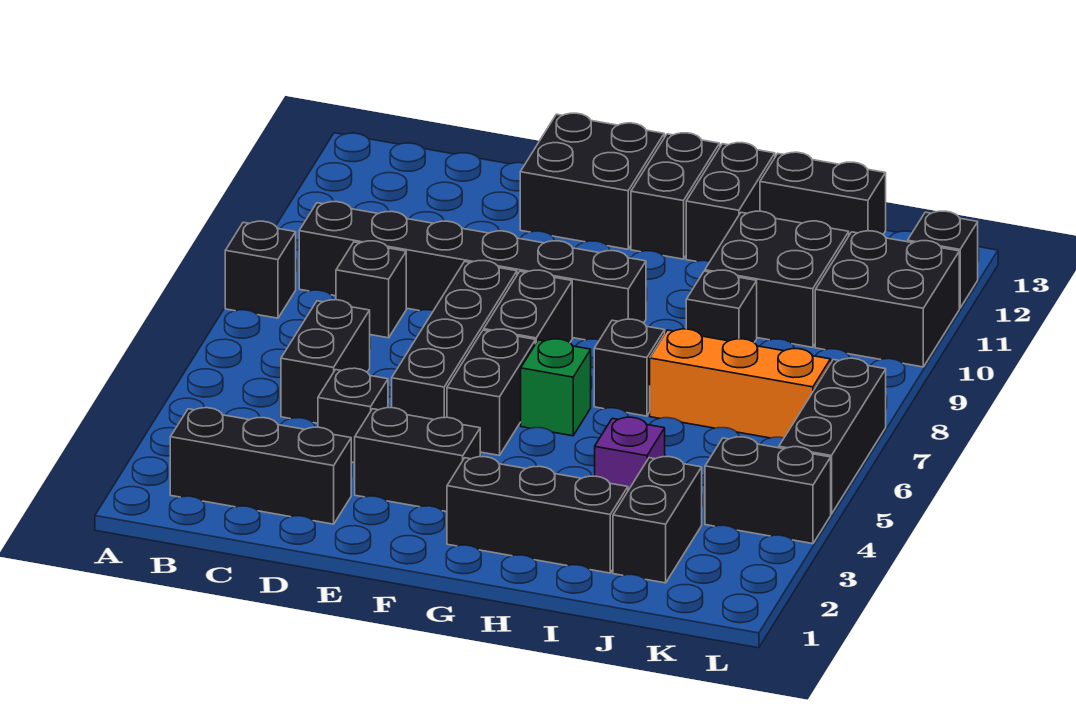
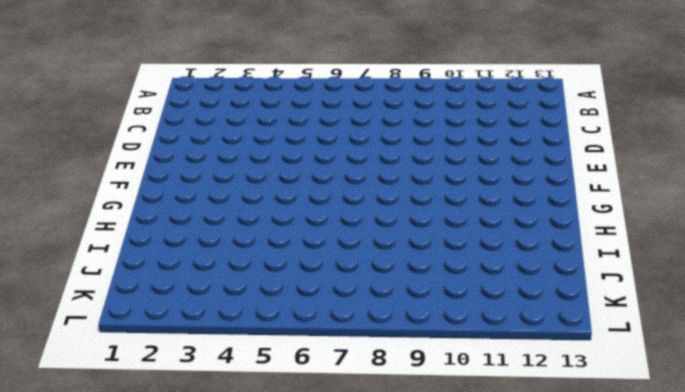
none -> black 1x1 brick [225,221,296,318]
none -> black 1x3 brick [170,408,351,524]
none -> black 1x6 brick [299,202,646,340]

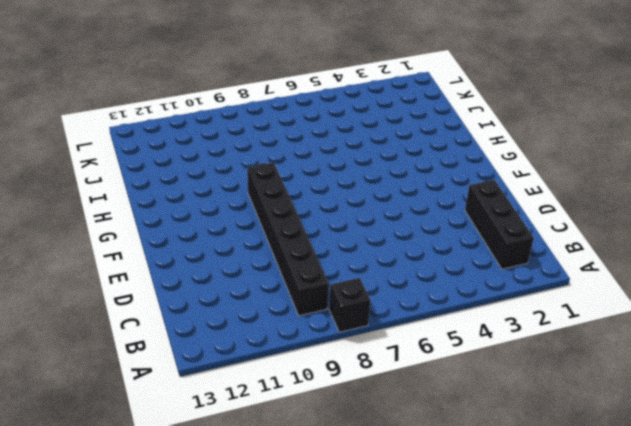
none -> black 1x2 brick [281,300,370,423]
none -> black 1x1 brick [336,241,406,338]
none -> black 1x1 brick [318,368,388,463]

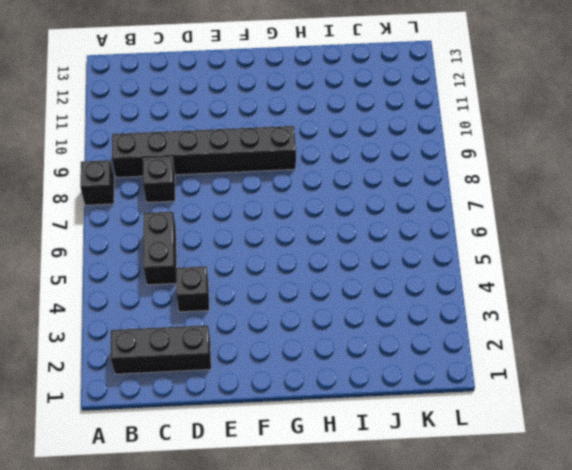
none -> black 1x2 brick [355,408,480,512]
none -> black 1x4 brick [392,261,517,420]
none -> black 2x2 brick [520,113,664,249]

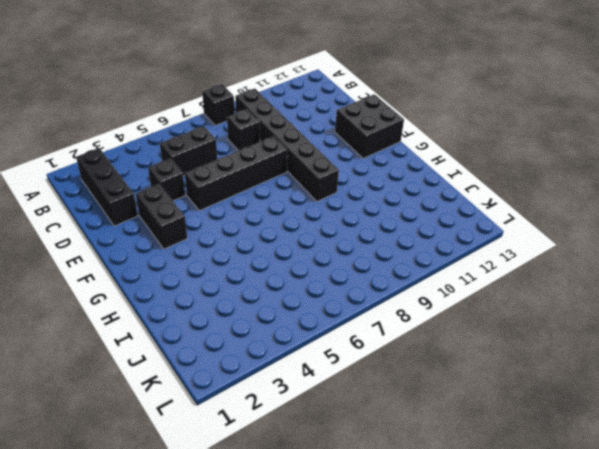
none -> black 1x2 brick [447,329,535,456]
none -> black 1x2 brick [484,270,572,344]
none -> black 1x3 brick [447,457,628,573]

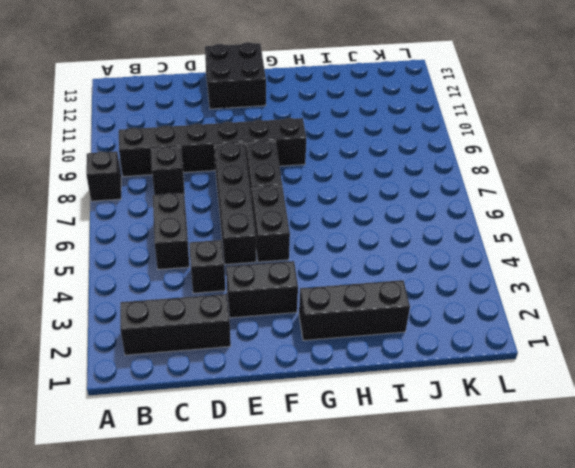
none -> green 1x1 brick [521,339,591,436]
none -> black 1x2 brick [631,133,720,259]
none -> black 1x1 brick [594,319,665,416]

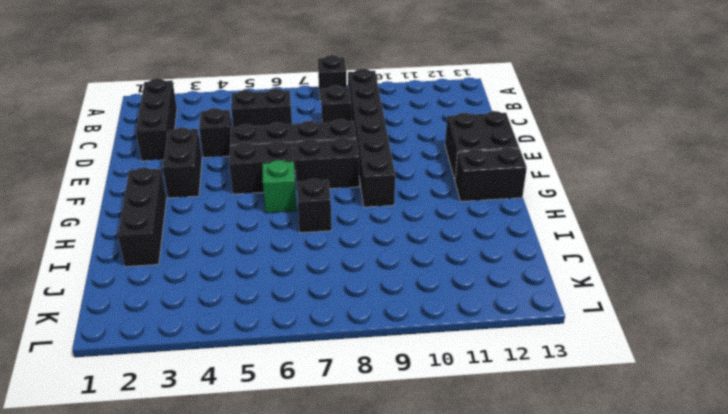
none -> black 1x2 brick [686,143,775,261]
none -> purple 1x1 brick [595,417,665,490]
none -> orange 1x3 brick [650,329,831,438]

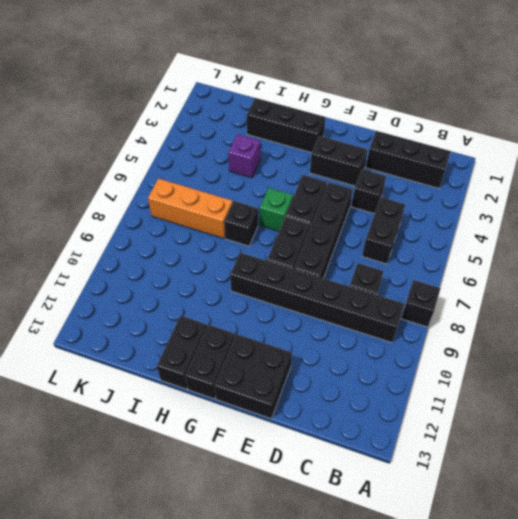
none -> black 1x1 brick [686,270,757,343]
none -> black 2x2 brick [705,211,849,347]
none -> black 1x2 brick [760,152,886,235]

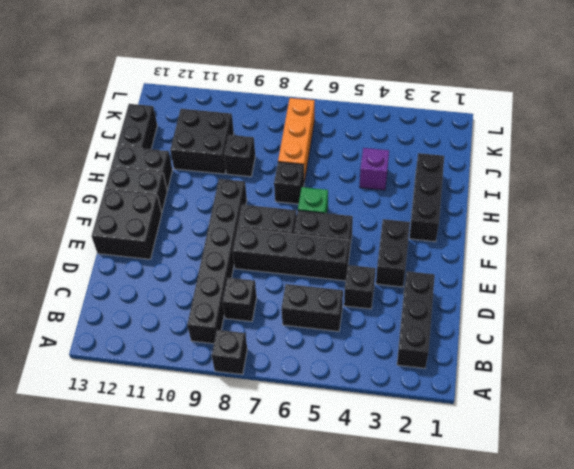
none -> black 1x2 brick [613,457,702,583]
none -> black 1x2 brick [705,437,831,544]
none -> black 2x2 brick [815,231,959,367]

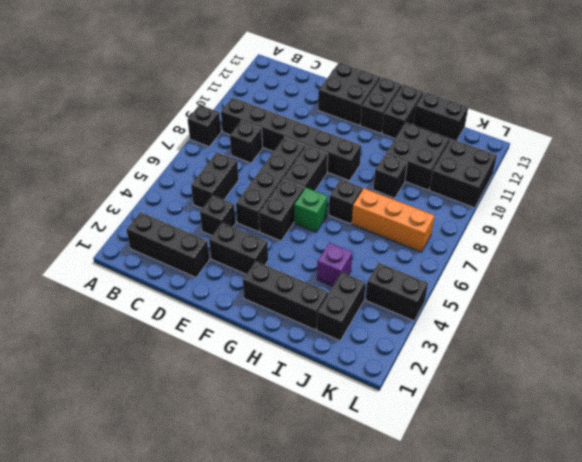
none -> black 1x3 brick [779,358,886,514]
none -> black 1x1 brick [908,211,978,308]

